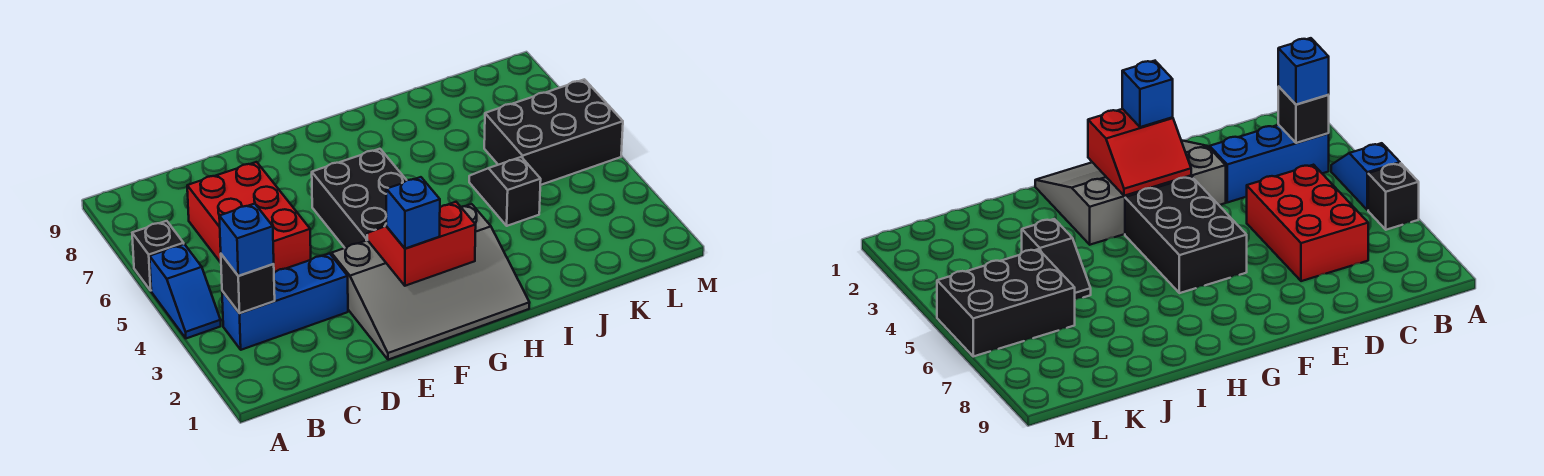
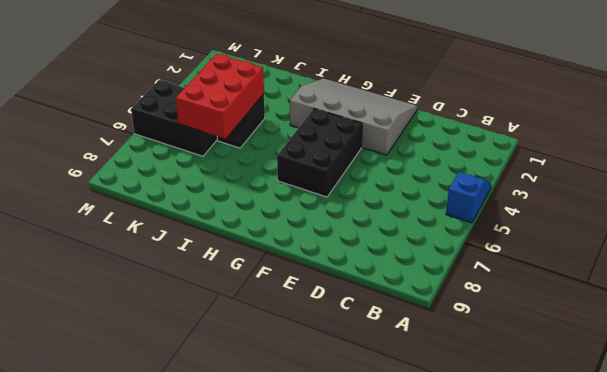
red 2x3 brick [176,54,264,139] -> red 2x3 brick moved to [187,162,311,273]
none -> black 1x1 brick [132,221,184,290]
none -> blue 1x3 brick [222,253,348,350]
none -> black 1x1 brick [221,254,275,313]

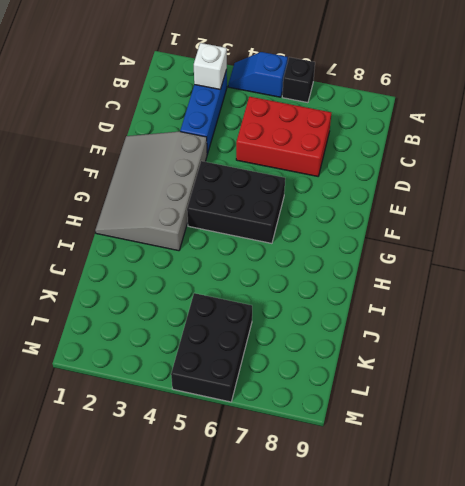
white 1x1 brick [194,43,227,90] -> black 1x1 brick [221,254,275,313]
none -> black 1x2 slope [469,157,541,226]
none -> red 2x2 slope [367,202,476,286]
none -> blue 1x1 brick [219,204,274,276]

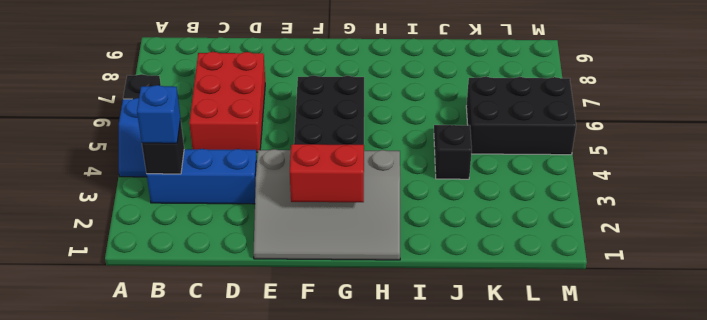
none -> blue 1x1 brick [386,177,440,249]

